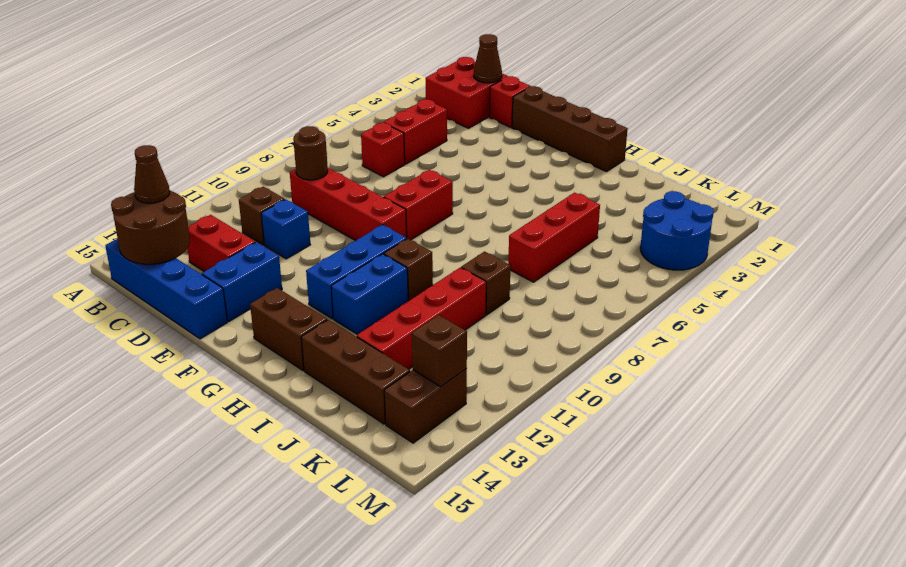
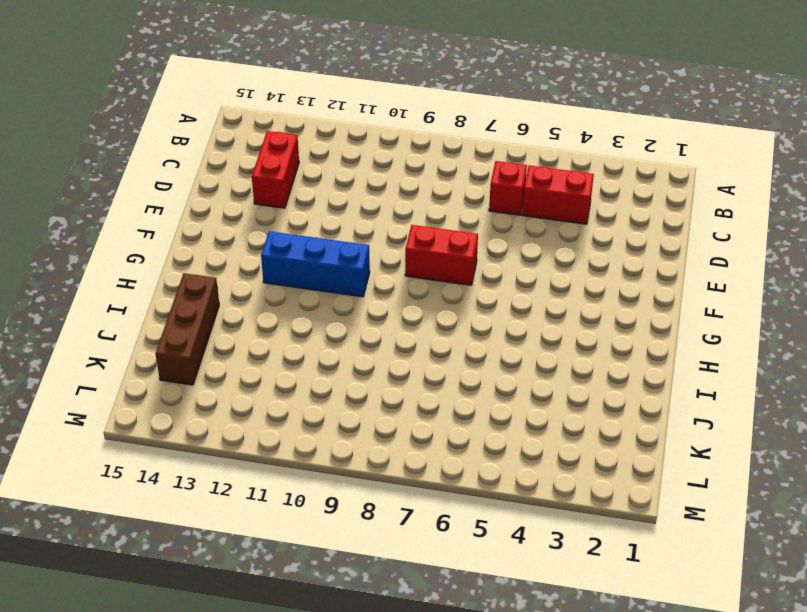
none -> red 2x2 brick [426,57,507,128]
none -> blue 1x4 brick [105,239,227,339]
none -> red 1x4 brick [290,168,407,241]

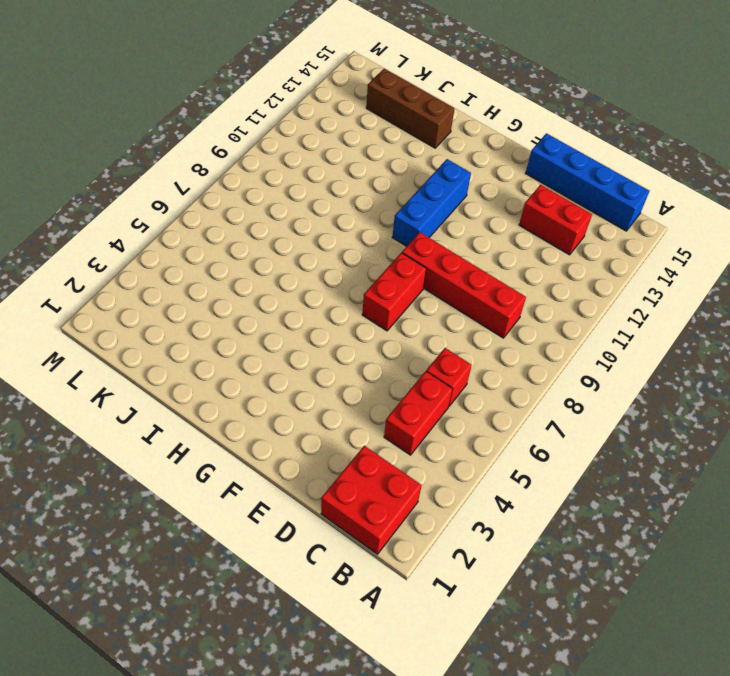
none -> brown 1x1 brick [239,187,285,245]
none -> red 1x1 brick [490,76,530,127]
none -> blue 1x1 brick [261,199,310,259]

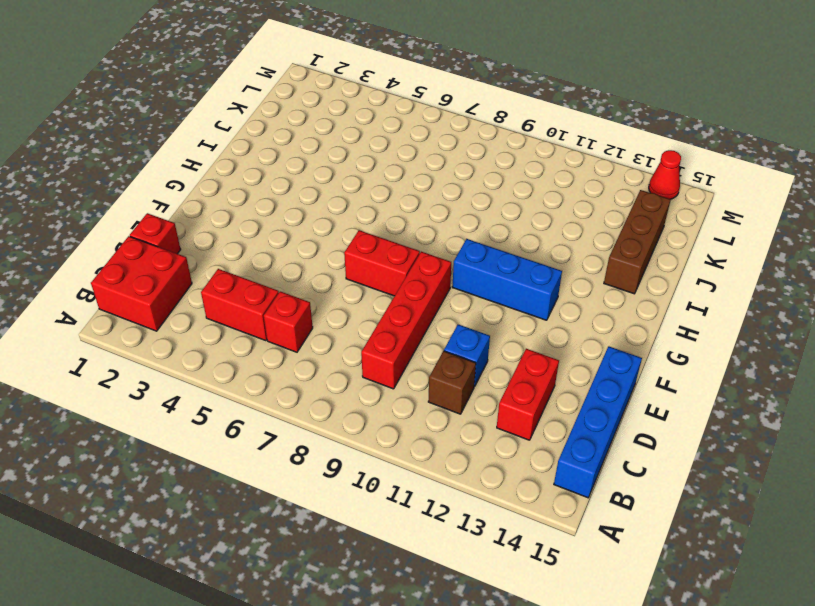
red 1x1 cone [649,150,681,199] -> none
none -> brown 1x4 brick [512,86,628,172]
none -> blue 1x2 brick [202,242,282,321]
none -> brown 1x2 brick [250,288,327,371]

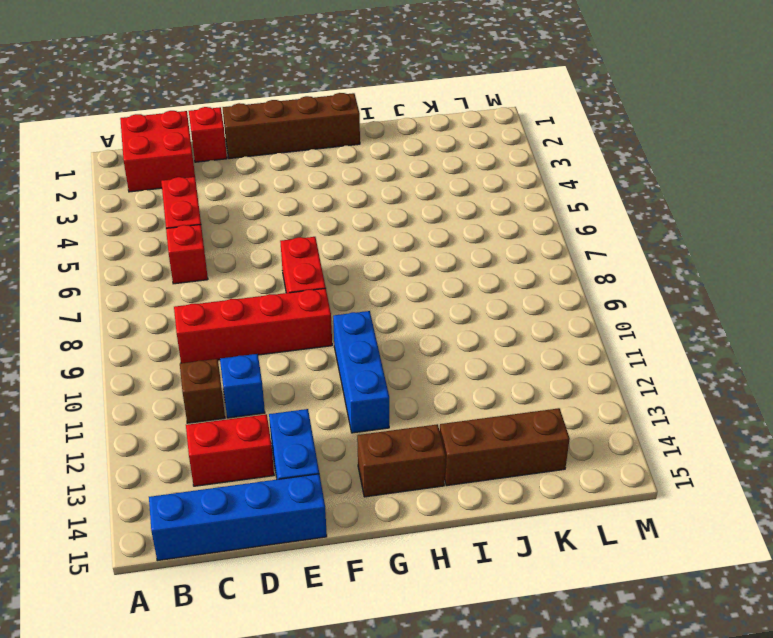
none -> brown 1x1 brick [384,239,433,301]
none -> blue 1x2 brick [331,254,408,335]
none -> red 1x3 brick [508,193,600,282]

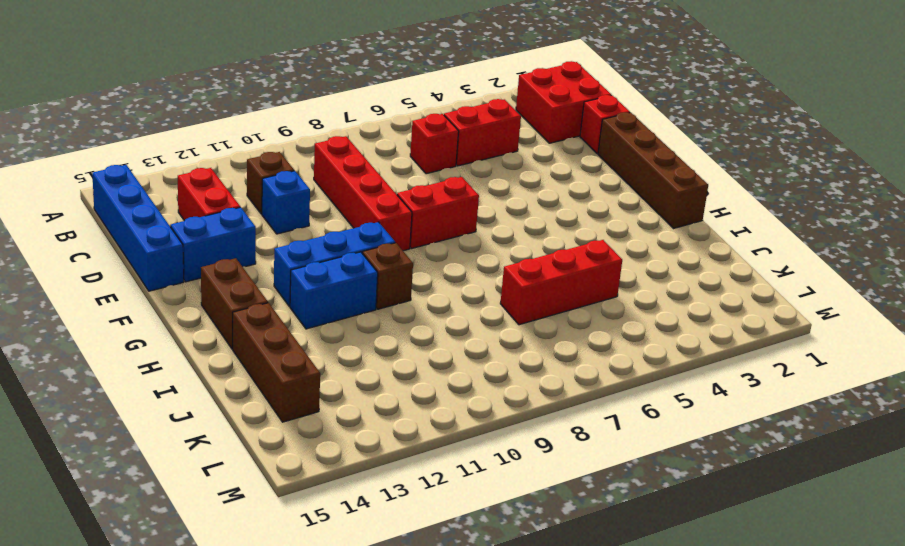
none -> brown 1x1 brick [461,251,511,315]
none -> red 1x4 brick [357,267,486,369]
none -> blue 2x2 round brick [640,191,714,270]

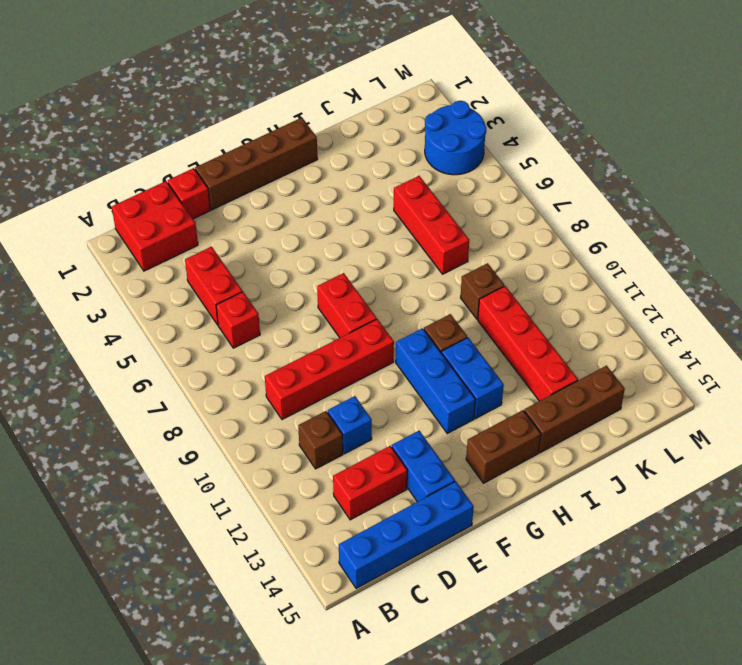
none -> brown 1x2 brick [384,369,467,443]
none -> brown 2x2 round brick [111,191,190,264]
none -> brown 1x1 cone [474,34,502,83]

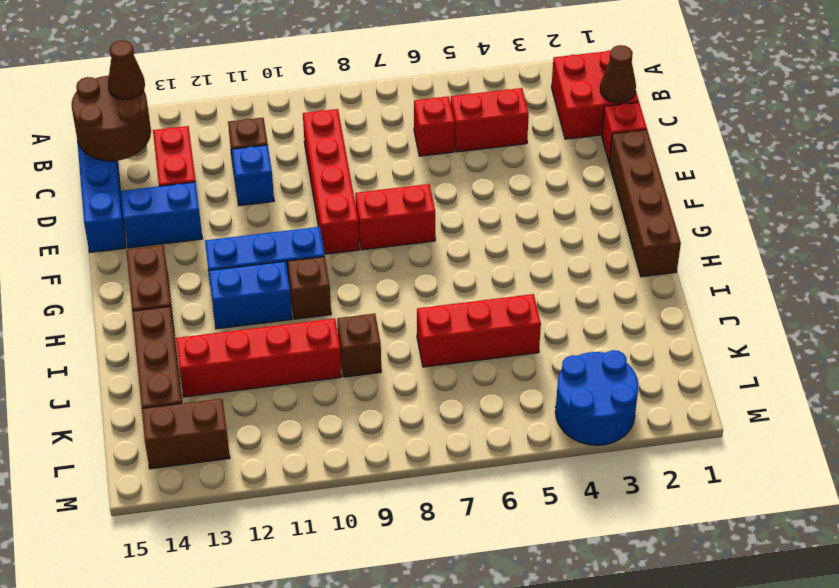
none -> brown 1x1 round brick [293,126,328,180]
none -> brown 1x1 brick [412,315,467,387]

